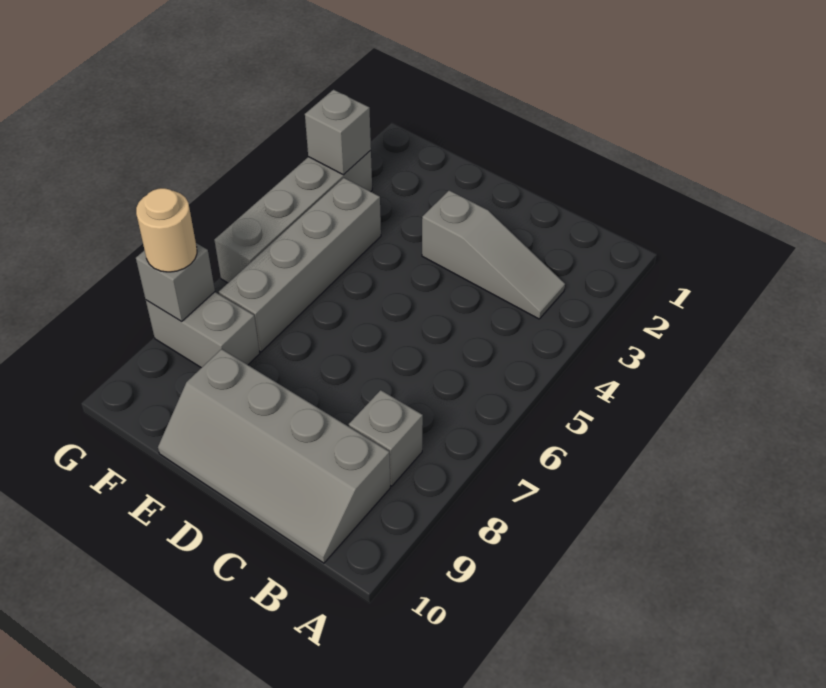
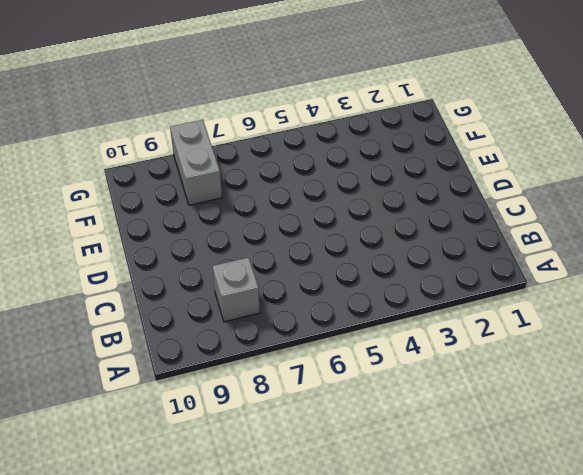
none -> grey 1x3 slope [422,190,565,319]
none -> grey 2x4 slope [158,349,390,563]

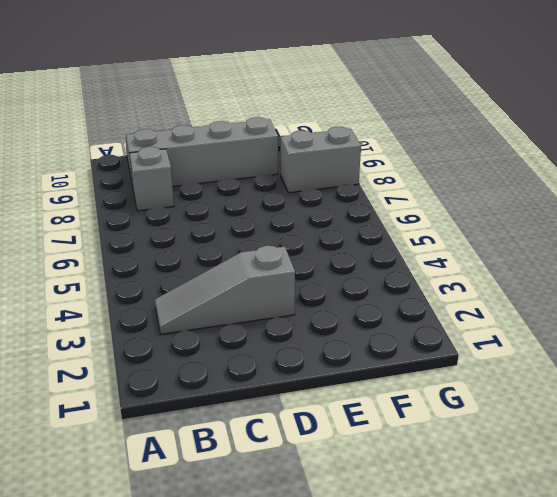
none -> grey 1x4 brick [219,178,381,352]
none -> grey 1x4 brick [214,150,372,283]

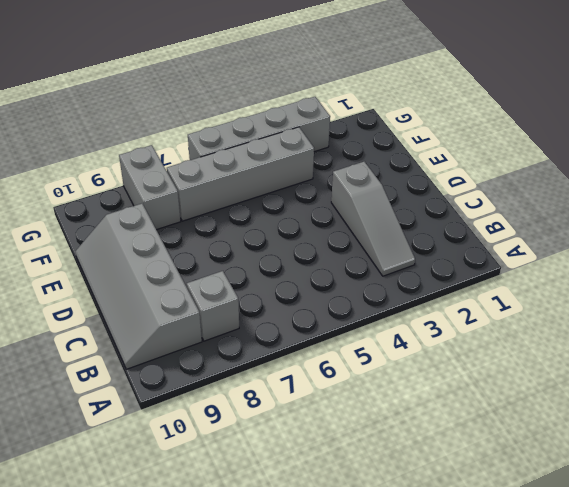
none -> grey 1x1 brick [305,90,371,175]
none -> grey 1x1 brick [136,243,215,321]

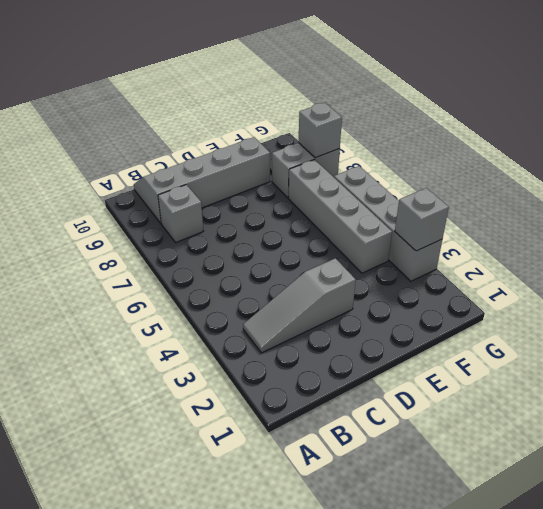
none -> tan 1x1 round brick [136,188,197,272]

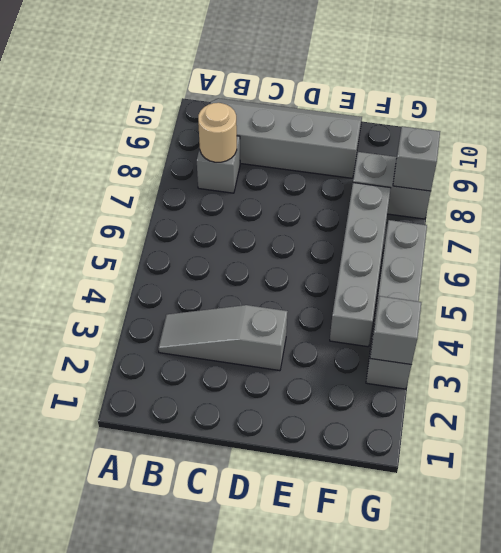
tan 1x1 round brick [198,103,237,162] -> tan 1x1 round brick moved to [136,188,197,272]

